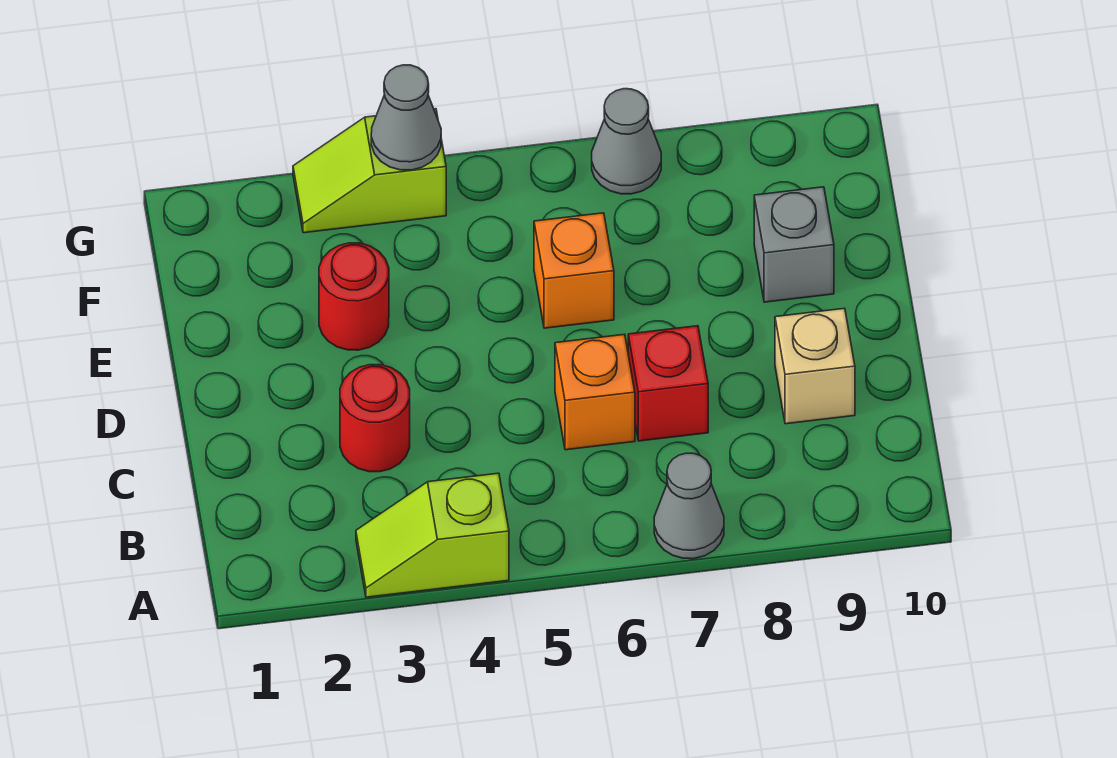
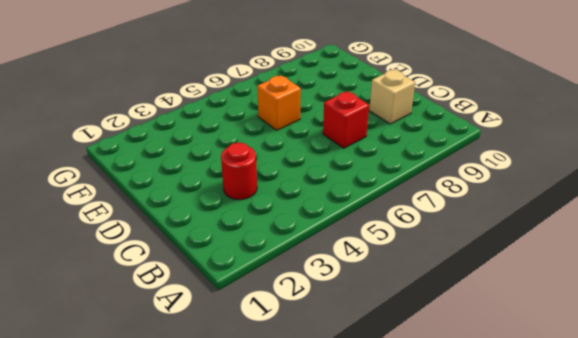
none -> lime 1x2 slope [356,473,509,597]
none -> grey 1x1 cone [654,453,724,559]
none -> orange 1x1 brick [555,334,635,450]

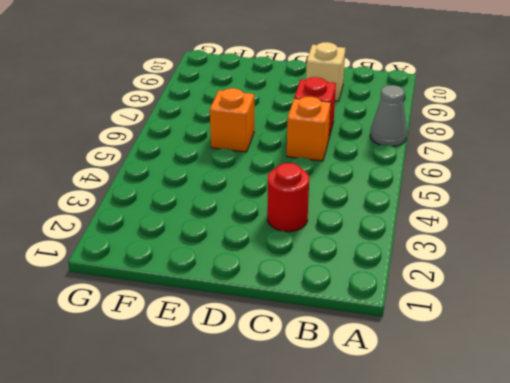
none -> lime 1x2 slope [356,473,509,597]
none -> red 1x1 round brick [319,243,389,350]
none -> grey 1x1 brick [754,187,834,302]

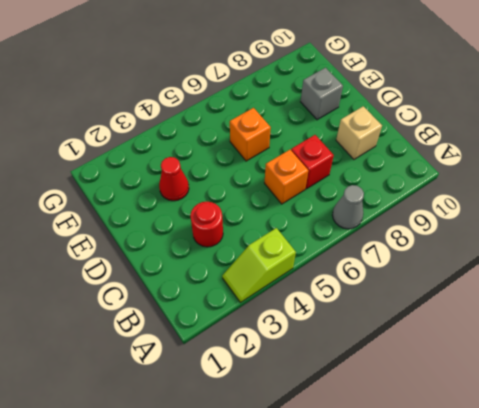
red 1x1 cone [159,157,189,201] -> red 1x1 round brick [319,243,389,350]
none -> lime 1x2 slope [293,109,446,233]
none -> grey 1x1 cone [592,89,661,194]
none -> grey 1x1 cone [371,65,441,170]

